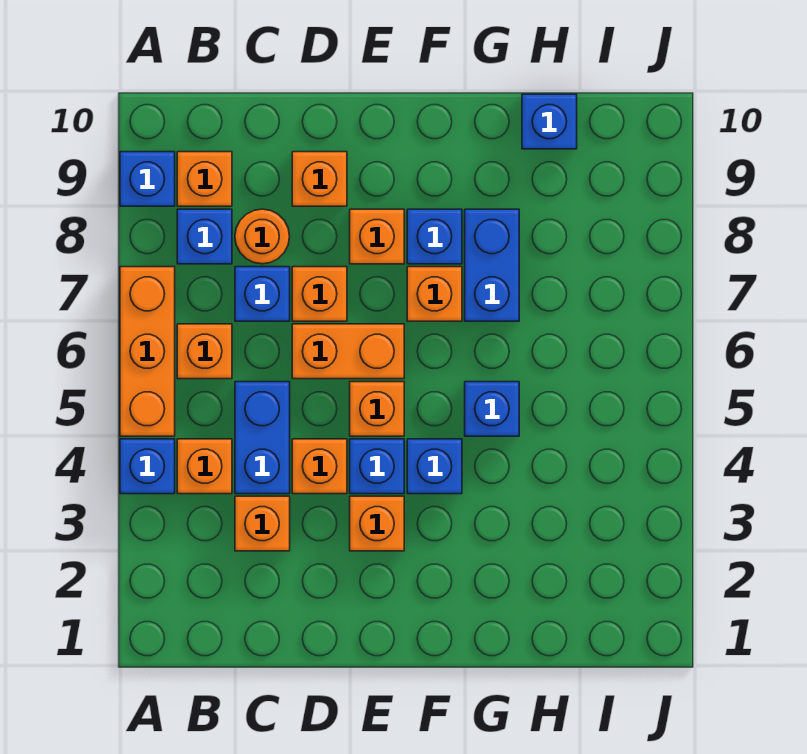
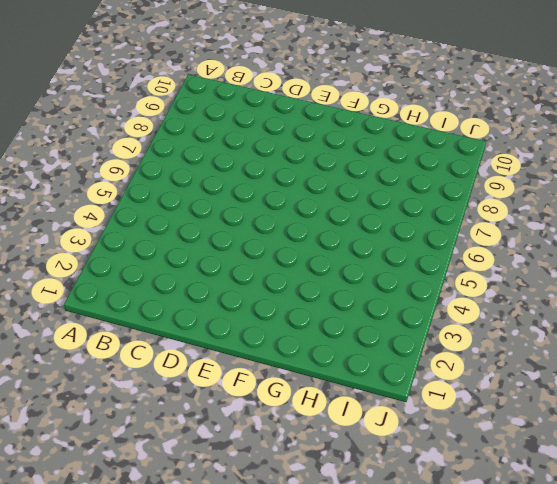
none -> blue 1x1 brick [120,439,175,494]
none -> orange 1x3 brick [120,267,175,436]
none -> blue 1x1 brick [120,152,175,206]

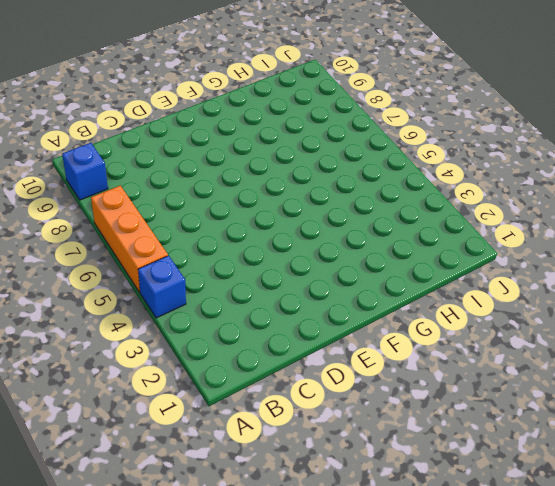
none -> orange 1x1 brick [177,439,232,494]
none -> orange 1x1 brick [177,324,232,379]
none -> blue 1x1 brick [177,209,232,264]

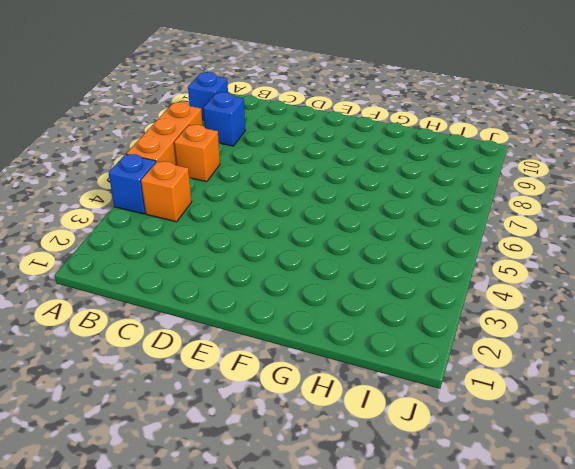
none -> orange 1x1 brick [177,152,232,206]
none -> orange 1x1 brick [235,496,290,551]
none -> blue 1x2 brick [235,382,290,494]

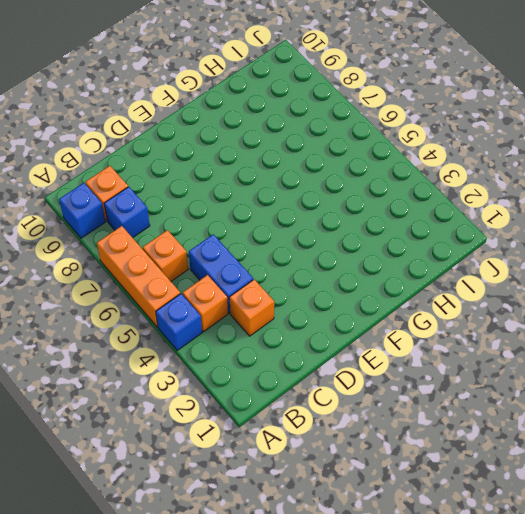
none -> blue 1x1 brick [235,267,290,321]
none -> orange 1x1 round brick [235,209,290,264]
none -> orange 1x1 brick [292,439,347,494]

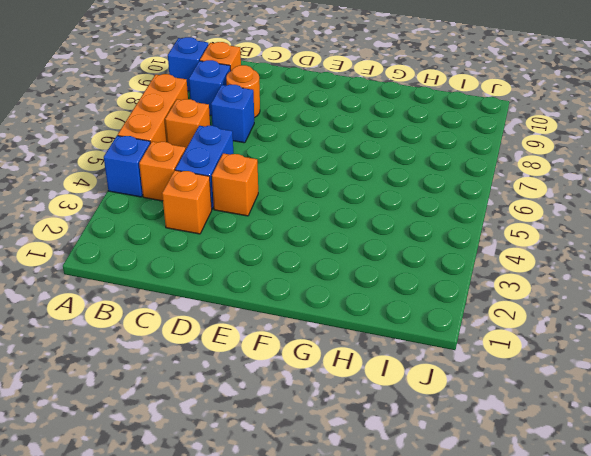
none -> orange 1x2 brick [292,324,404,379]
none -> orange 1x1 brick [292,267,347,321]
none -> orange 1x1 brick [292,152,347,206]

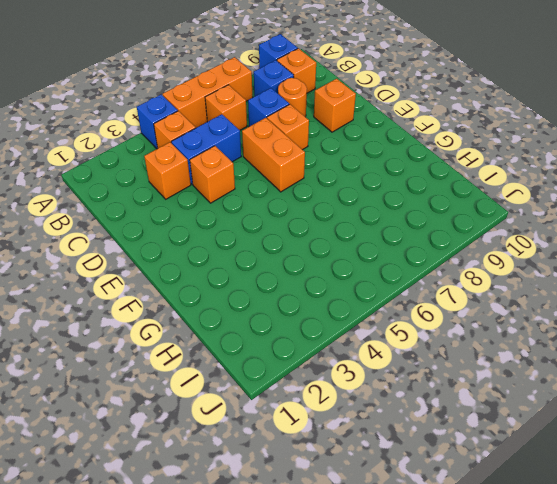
none -> orange 1x1 brick [350,496,404,551]
none -> blue 1x1 brick [350,439,404,494]
none -> orange 1x1 brick [350,382,404,436]

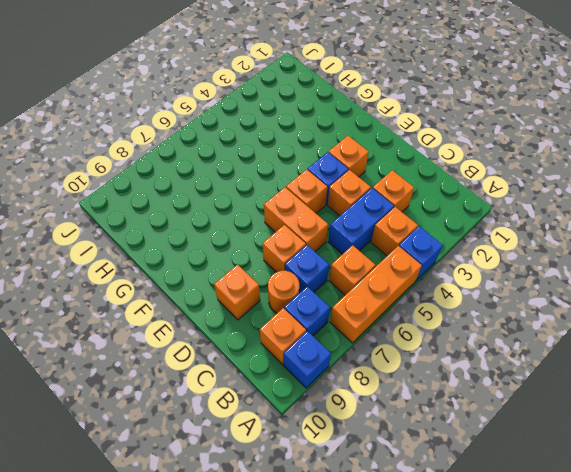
none -> orange 1x1 brick [350,209,404,264]
none -> blue 1x1 brick [407,439,462,494]
none -> orange 1x1 brick [407,267,462,321]

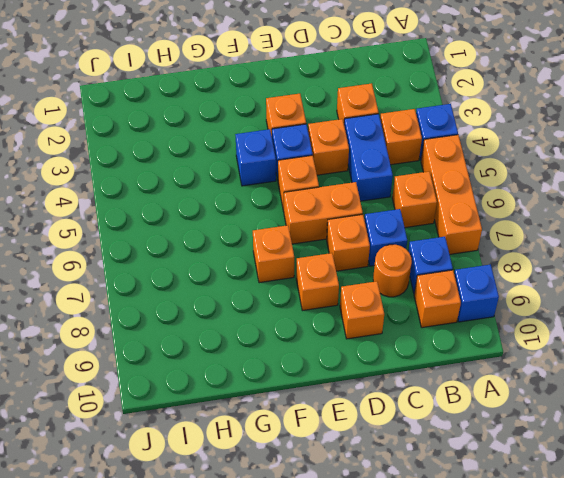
none -> blue 1x1 brick [407,209,462,264]
none -> blue 1x1 brick [465,382,519,436]
none -> blue 1x2 brick [465,209,519,321]

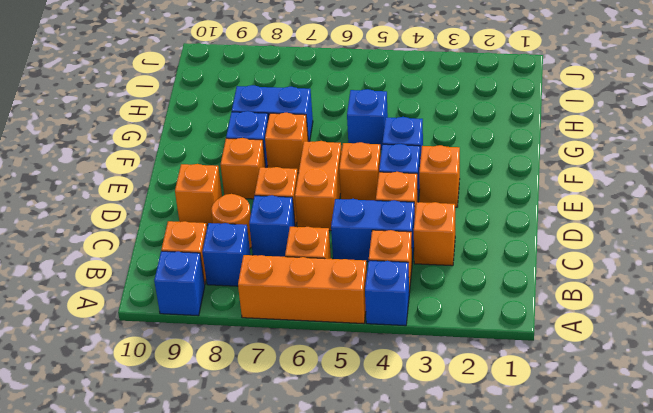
none -> blue 1x1 brick [522,94,577,149]

